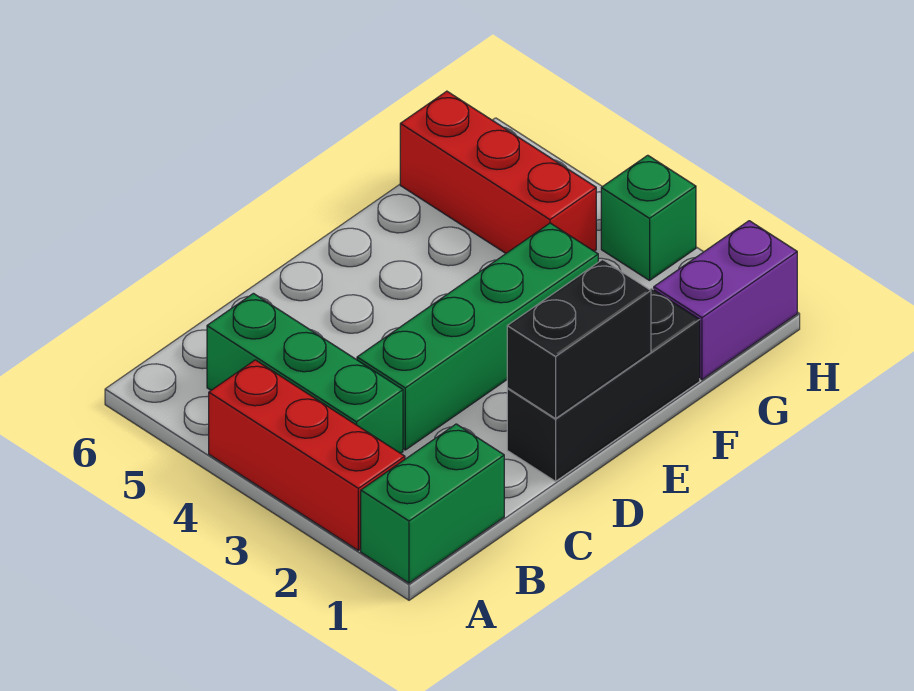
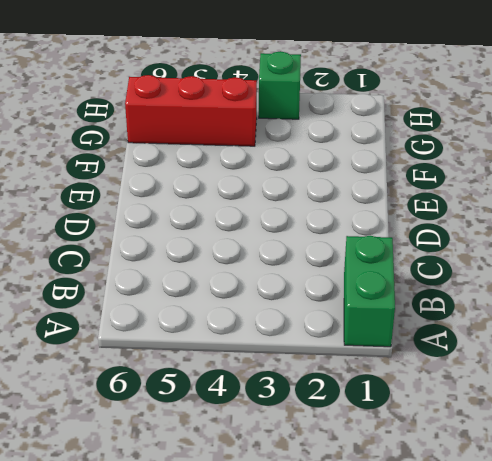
none -> red 1x3 brick [209,360,405,550]
none -> green 1x3 brick [207,293,403,453]

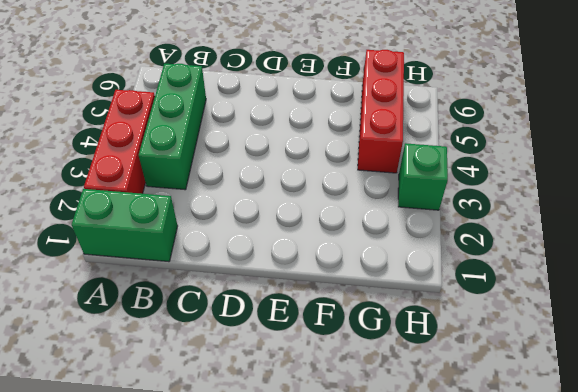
none -> green 1x4 brick [357,223,598,450]
none -> black 1x3 brick [507,289,700,481]

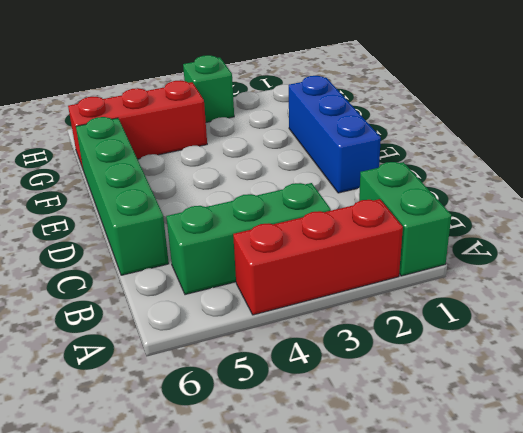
green 1x4 brick [76,117,169,275] -> green 1x4 brick moved to [357,223,598,450]
blue 1x3 brick [289,76,381,193] -> black 1x3 brick [507,289,700,481]
none -> purple 1x2 brick [654,221,797,380]
none -> black 1x2 brick [507,260,651,419]

